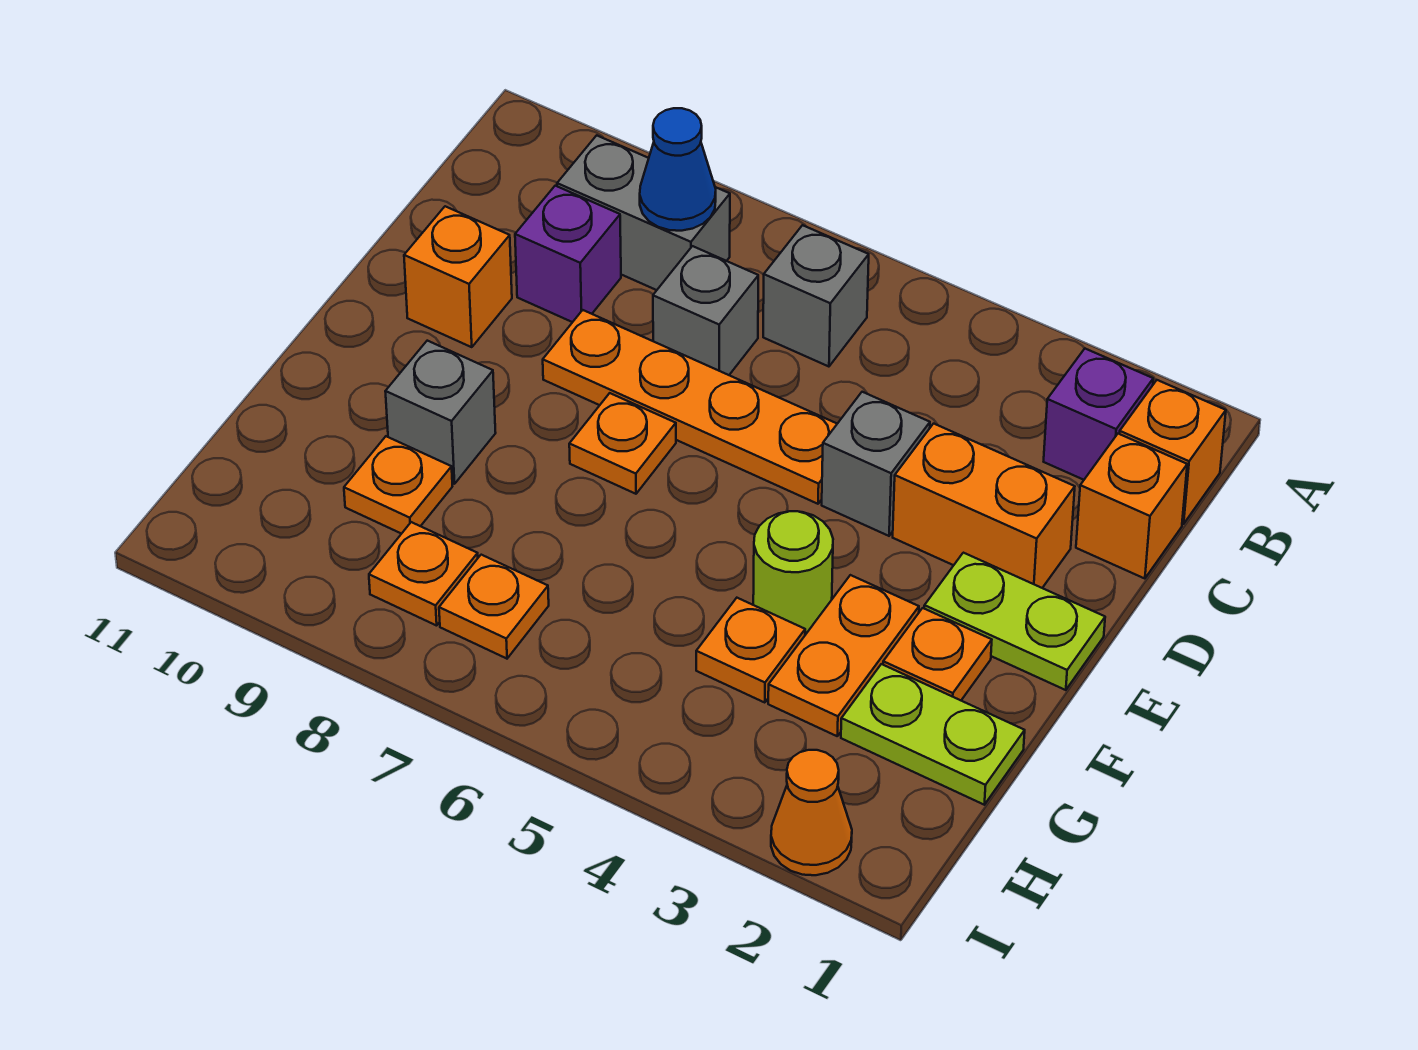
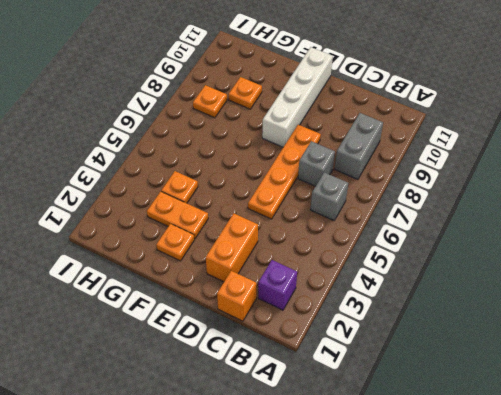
white 1x4 brick [262,47,333,147] -> none
none -> orange 1x1 brick [1120,380,1226,524]
none -> purple 1x1 brick [515,186,621,322]
none -> grey 1x1 brick [822,392,930,536]

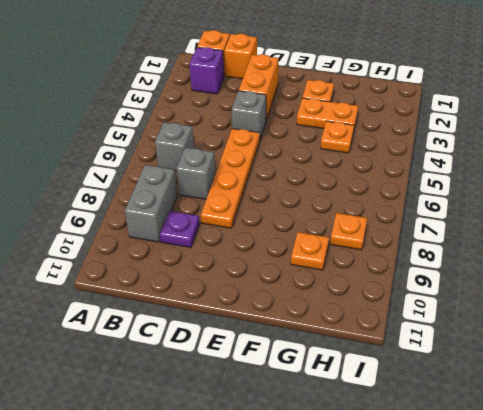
purple 1x1 plate [160,211,200,247] -> purple 1x1 brick [515,186,621,322]
none -> orange 1x1 brick [404,206,512,347]
none -> lime 1x2 plate [924,553,1105,690]
none -> orange 1x1 plate [569,393,676,494]

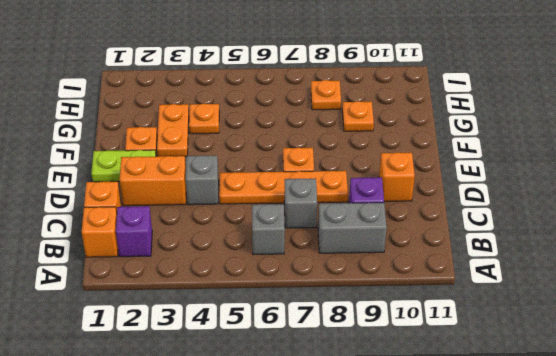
none -> lime 1x1 round brick [753,511,833,633]
none -> grey 1x1 brick [385,341,496,484]
none -> lime 1x2 plate [841,664,1025,805]

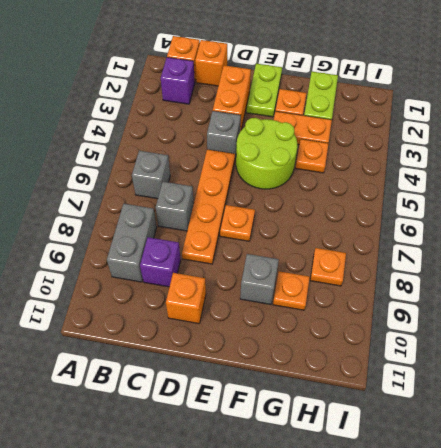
lime 2x2 round brick [236,118,297,189] -> lime 1x1 round brick [753,511,833,633]
none -> orange 1x1 plate [439,555,549,659]
none -> orange 1x1 cone [771,750,852,875]
none -> blue 1x1 cone [640,108,716,231]

